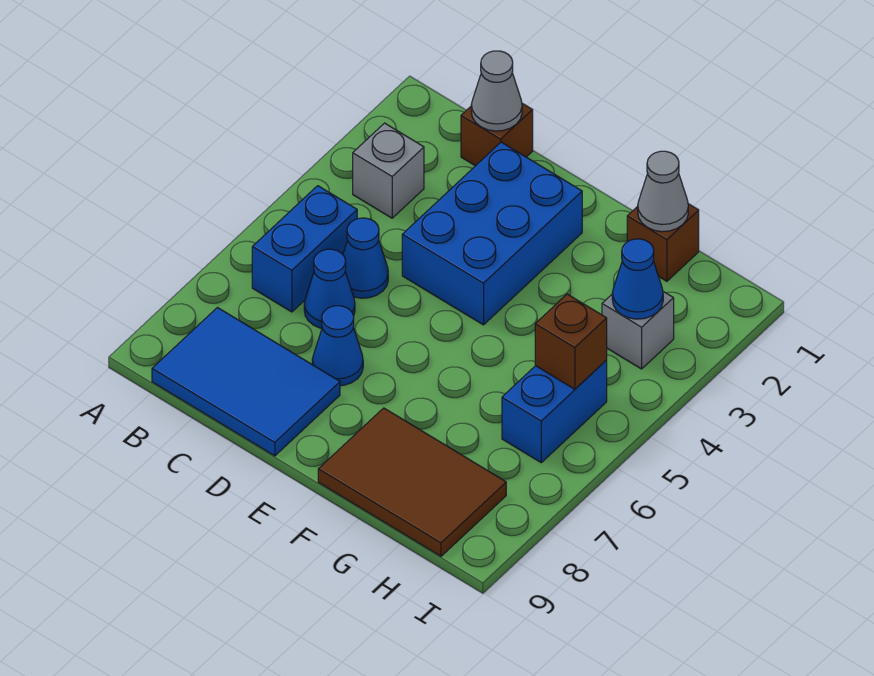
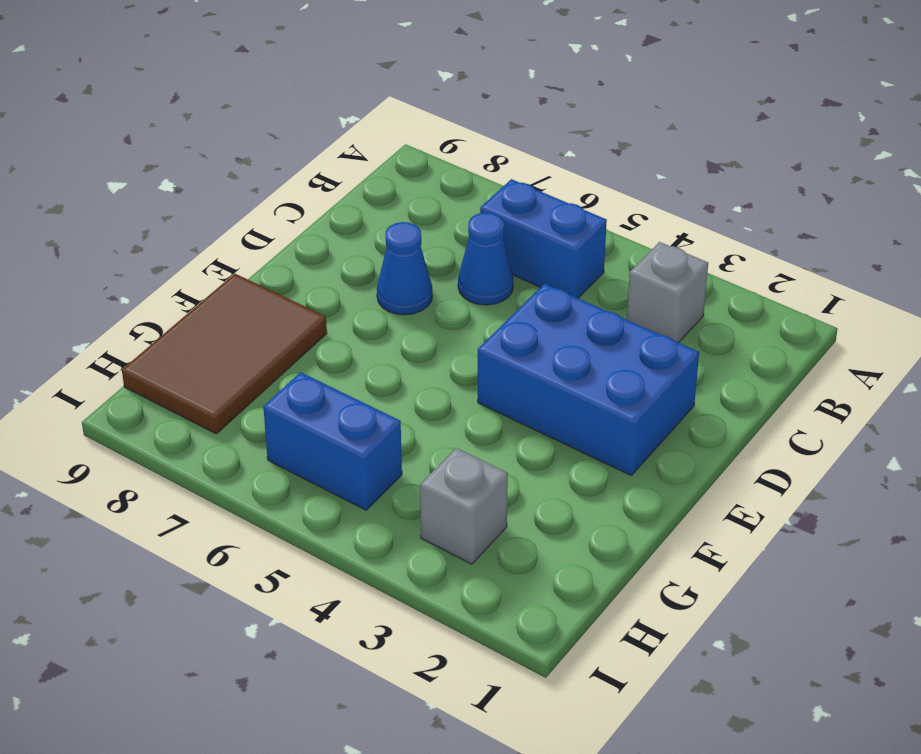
none -> blue 2x3 tile [152,308,340,456]
none -> brown 1x1 brick [461,104,533,166]
none -> blue 1x1 cone [343,218,388,298]

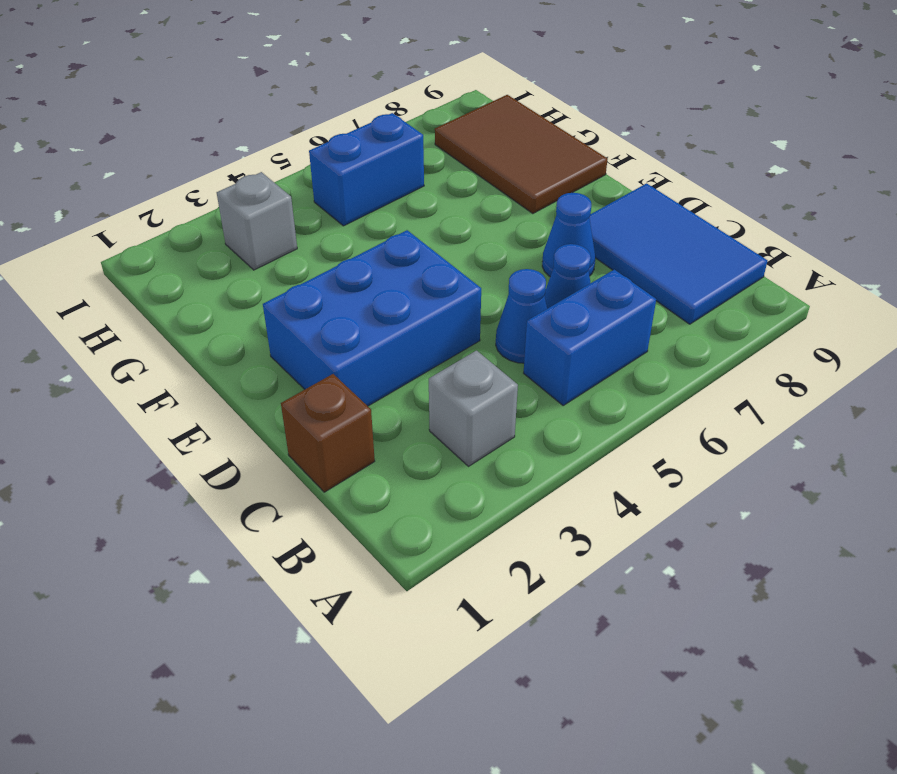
none -> brown 1x1 brick [627,204,699,281]
none -> grey 1x1 cone [471,51,522,131]
none -> grey 1x1 cone [638,151,688,232]

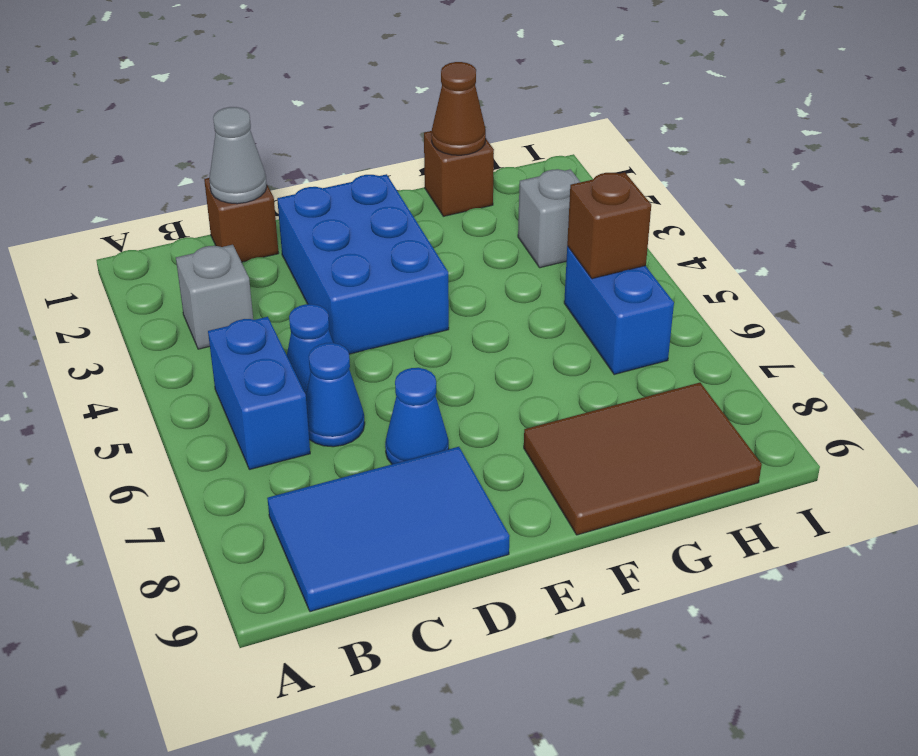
brown 1x1 cone [431,62,486,155] -> grey 1x1 cone [638,151,688,232]
none -> blue 1x1 cone [612,239,663,319]

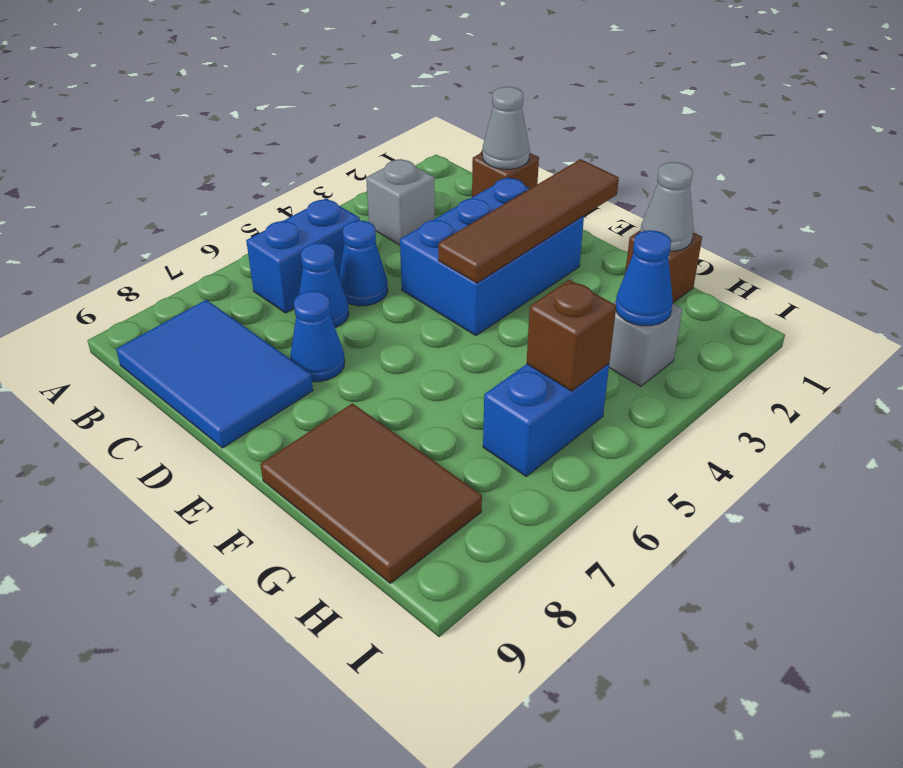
brown 1x4 tile [438,159,619,283] -> none

